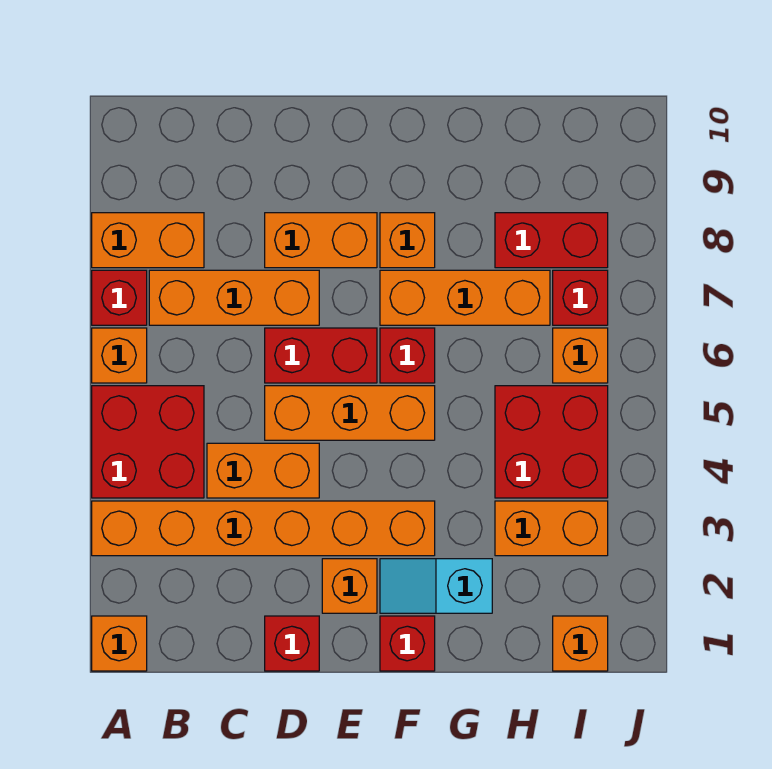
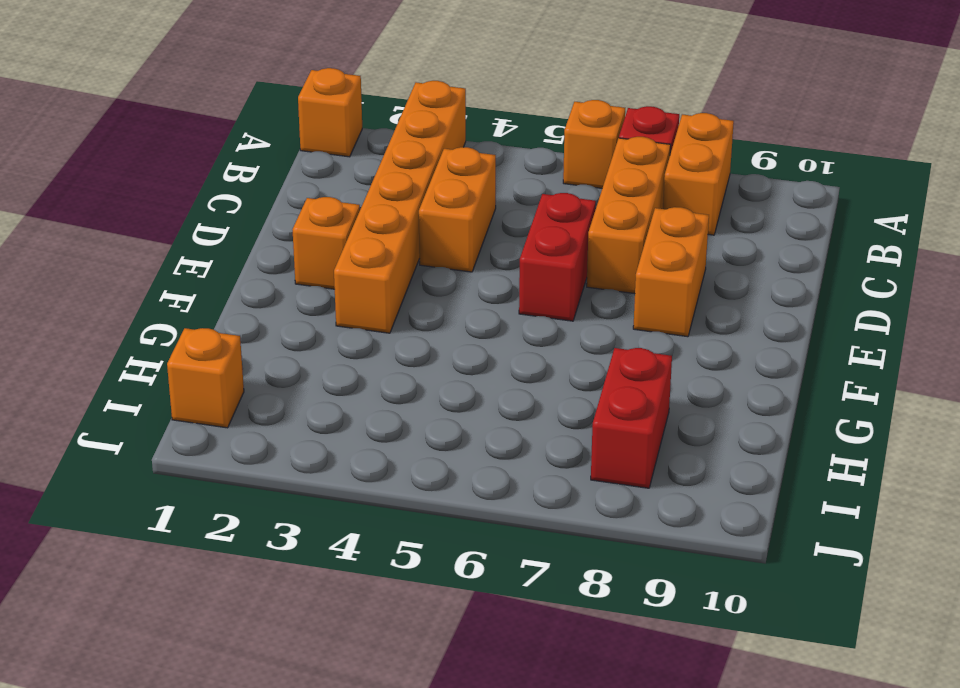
none -> red 2x2 brick [92,386,204,498]
none -> red 1x1 brick [265,616,319,671]
none -> orange 1x3 brick [265,386,435,440]

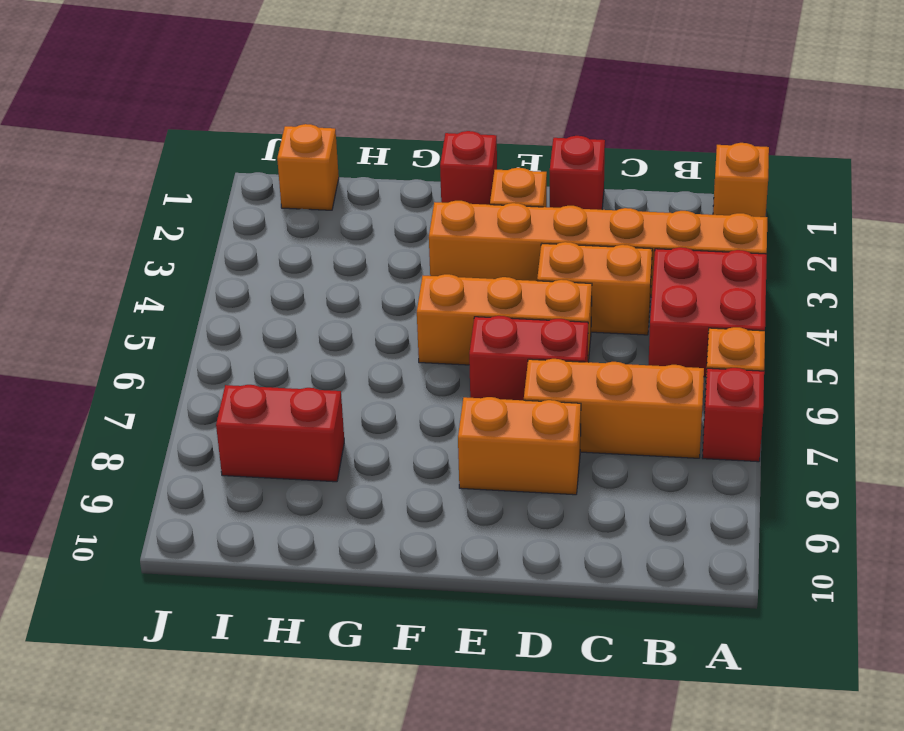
none -> orange 1x2 brick [92,213,204,268]
none -> cyan 1x2 slope [380,559,492,613]
none -> red 1x1 brick [380,328,435,383]

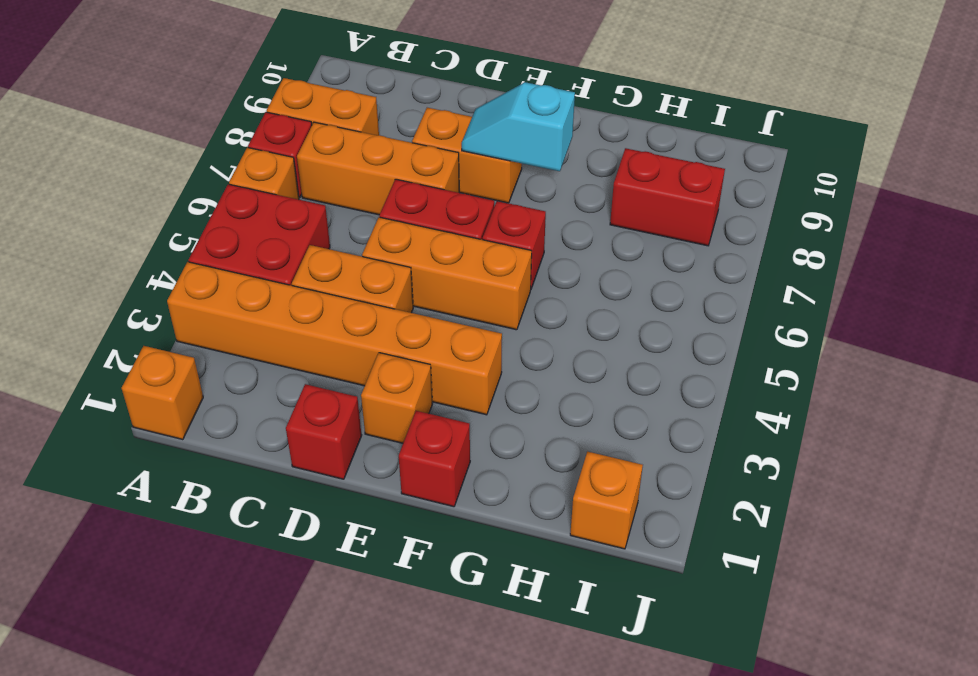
cyan 1x2 slope [462,82,575,171] -> cyan 1x2 slope moved to [380,559,492,613]
none -> orange 1x3 brick [380,270,550,325]
none -> orange 1x1 brick [380,213,435,268]
none -> orange 1x2 brick [495,501,608,556]

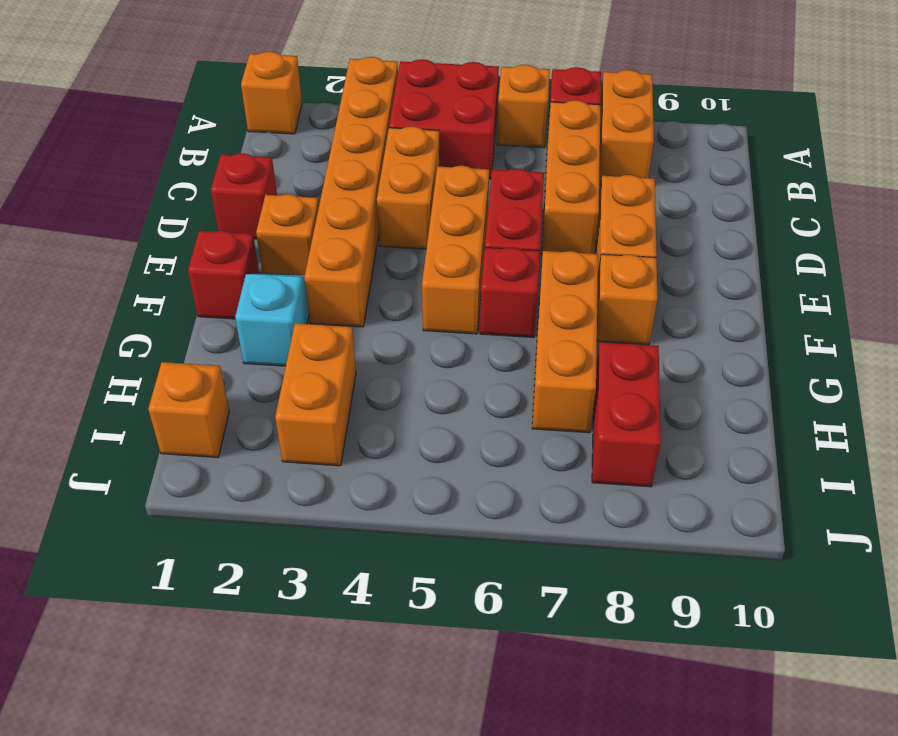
none -> red 2x2 brick [495,386,608,498]
none -> orange 1x1 brick [553,328,608,383]
none -> red 1x1 brick [553,270,608,325]

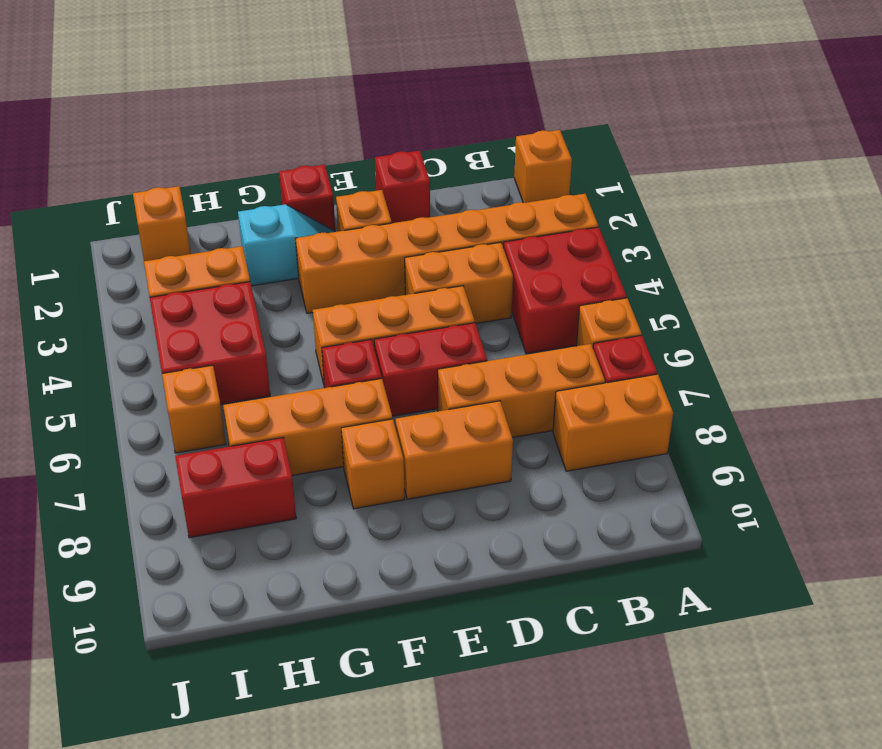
none -> red 1x1 brick [553,270,608,325]

